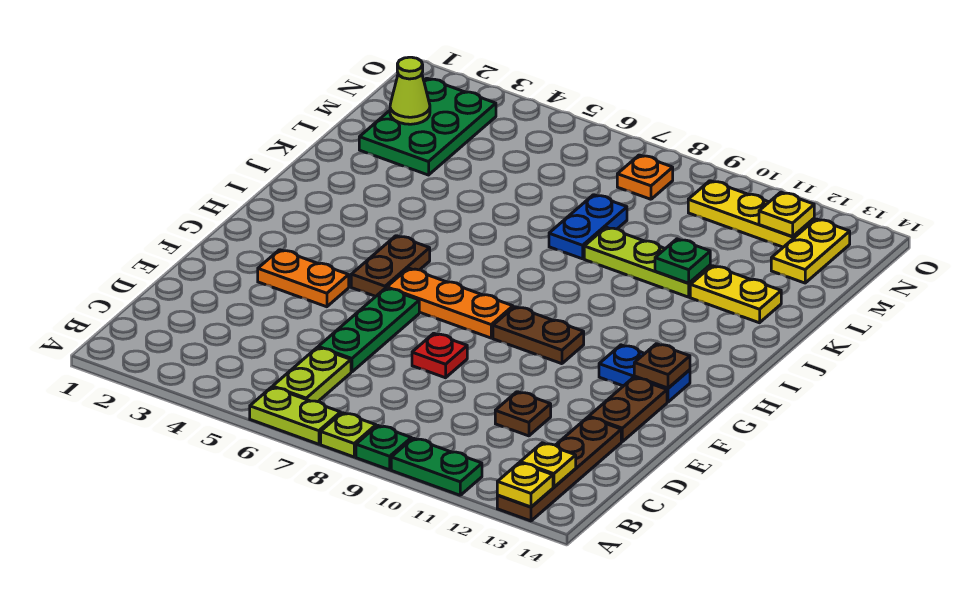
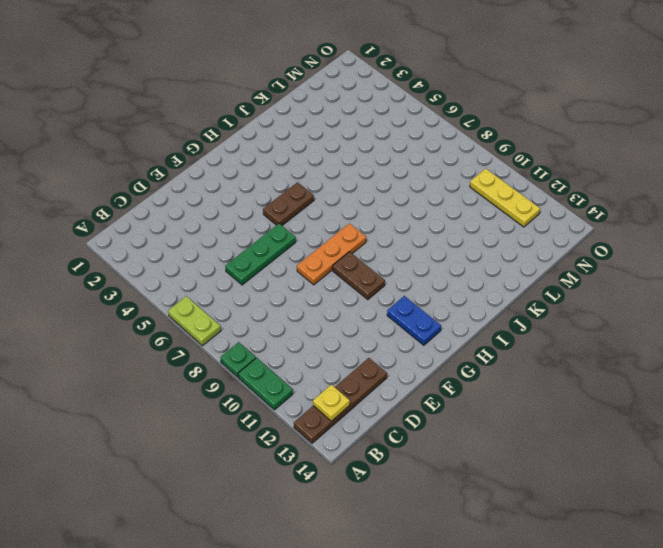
orange 1x3 plate [297,223,366,285] -> orange 1x3 plate turned to [387,268,513,338]
none -> lime 1x1 plate [321,413,376,457]
none -> lime 1x2 plate [273,347,351,402]
none -> brown 1x1 plate [495,392,551,436]

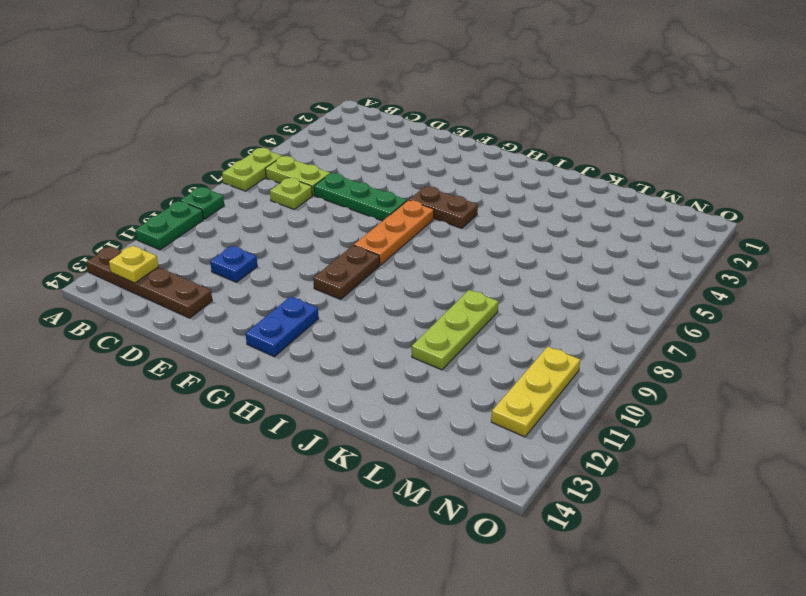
lime 1x1 plate [270,178,312,209] -> lime 1x1 plate moved to [321,413,376,457]
blue 1x1 plate [210,246,257,282] -> brown 1x1 plate [495,392,551,436]
none -> red 1x1 plate [412,333,467,378]
none -> brown 1x2 plate [589,378,667,442]
none -> orange 1x2 plate [258,250,349,307]

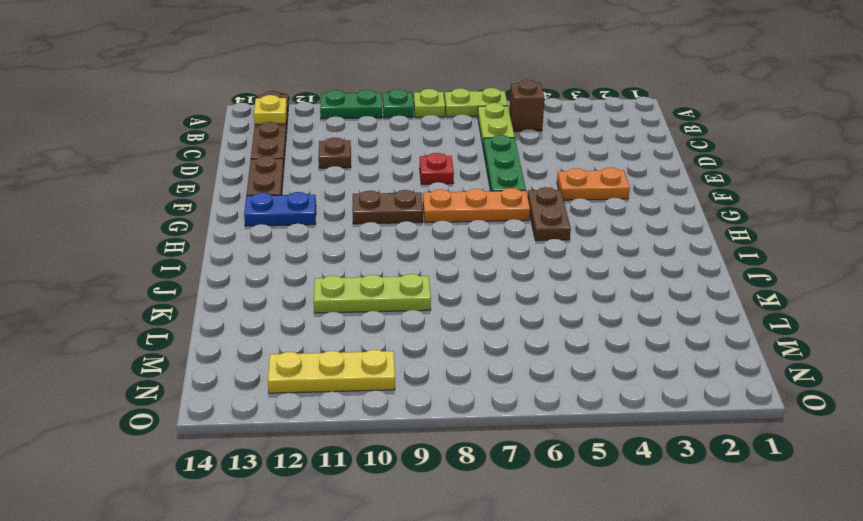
brown 1x1 brick [509,80,545,131] -> none
none -> blue 1x2 plate [549,195,627,259]
none -> yellow 1x2 plate [690,266,781,323]
none -> green 2x3 plate [359,78,496,175]

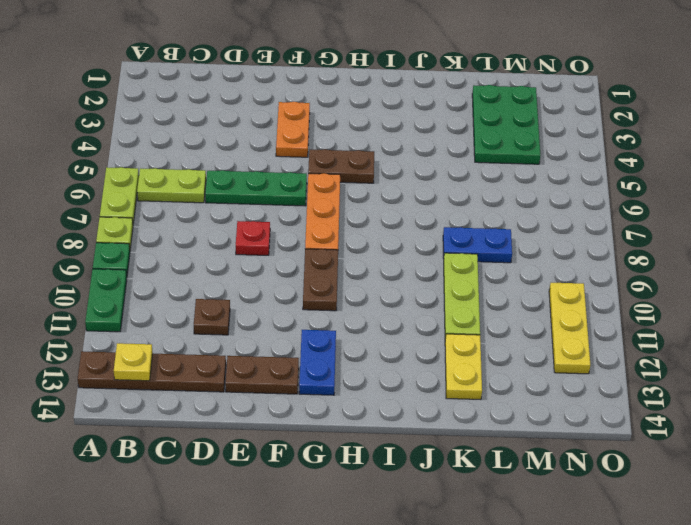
green 2x3 plate [472,85,540,164] -> green 2x3 plate turned to [359,78,496,175]
none -> yellow 1x2 plate [771,219,850,283]
none -> orange 1x1 plate [617,155,673,199]
none -> yellow 1x1 plate [497,463,553,507]

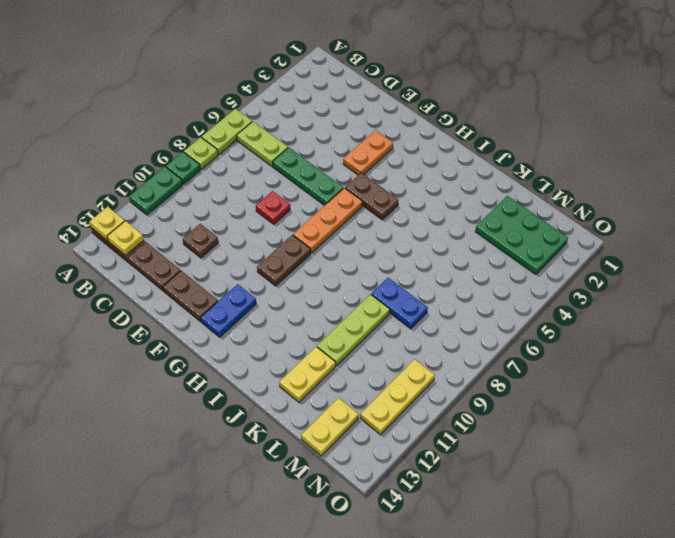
yellow 1x2 plate [301,398,359,456] -> yellow 1x2 plate turned to [771,219,850,283]
none -> orange 1x1 plate [617,155,673,199]
none -> brown 1x1 plate [634,344,690,388]
none -> green 1x1 plate [655,239,710,283]

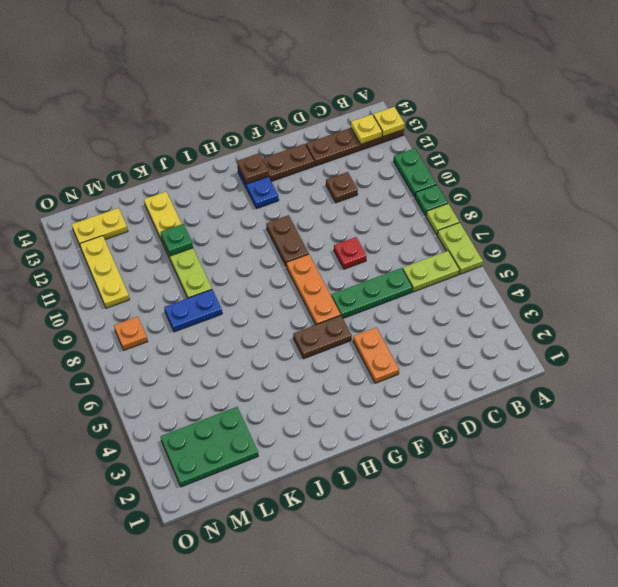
none -> lime 1x1 cone [390,57,430,124]
none -> yellow 1x1 plate [759,192,814,237]

